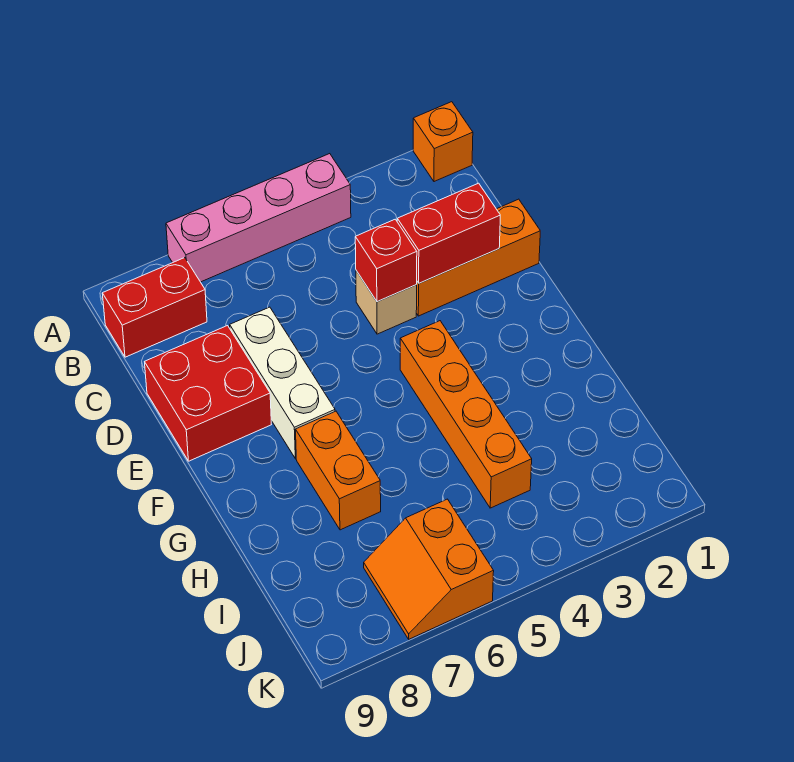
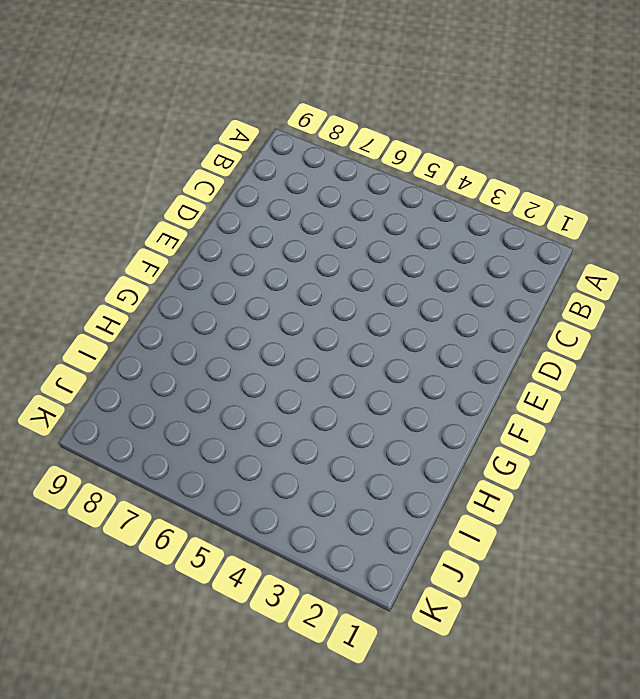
none -> orange 1x1 brick [413,102,473,182]
none -> pink 1x4 brick [166,154,351,282]
none -> red 1x2 brick [102,258,207,357]

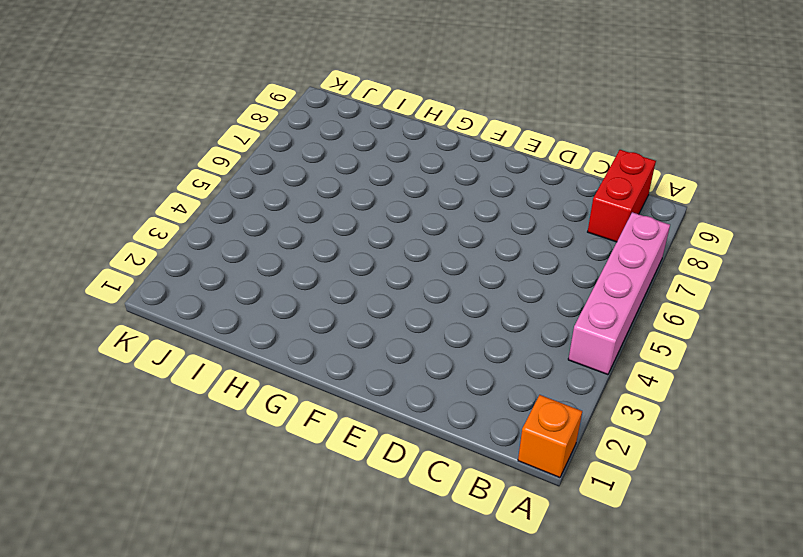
none -> orange 1x3 brick [416,199,540,316]
none -> tan 1x1 brick [356,271,417,334]
none -> white 1x3 brick [230,307,335,459]

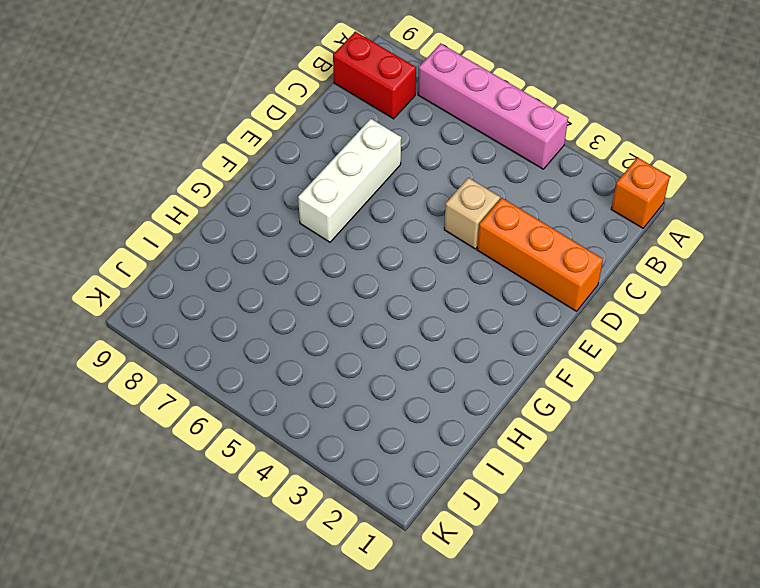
none -> red 2x2 brick [145,326,271,461]
none -> orange 1x4 brick [400,321,532,508]
none -> orange 1x2 brick [296,411,381,530]

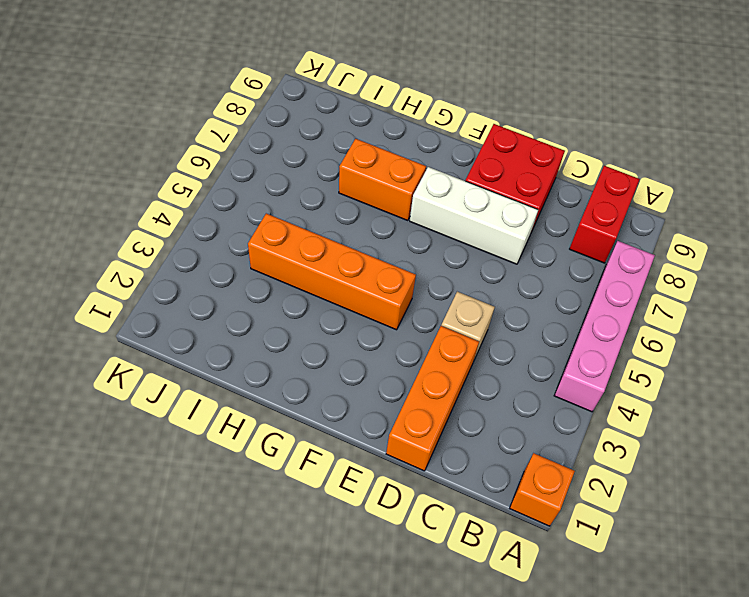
none -> orange 2x2 slope [364,499,494,639]
none -> red 1x2 brick [397,183,500,283]
none -> red 1x1 brick [355,219,417,302]

